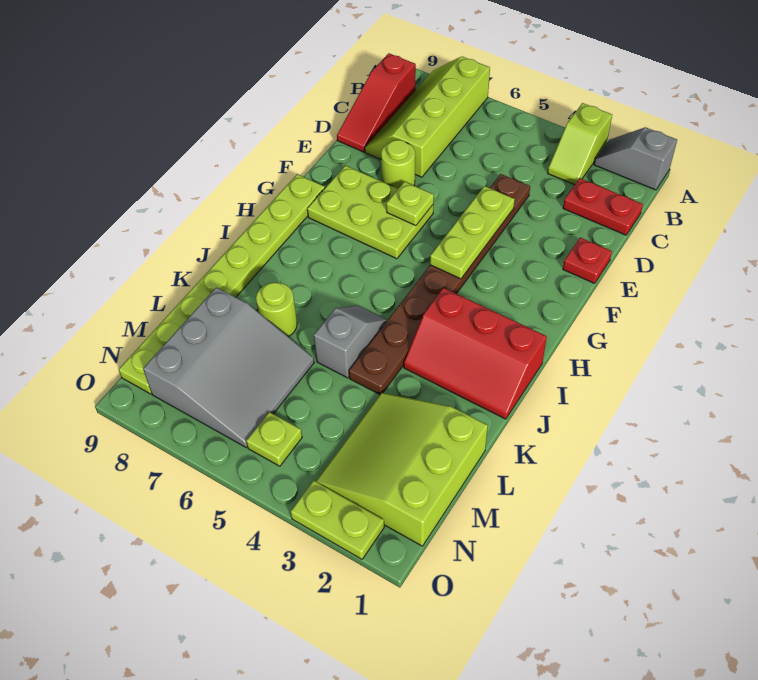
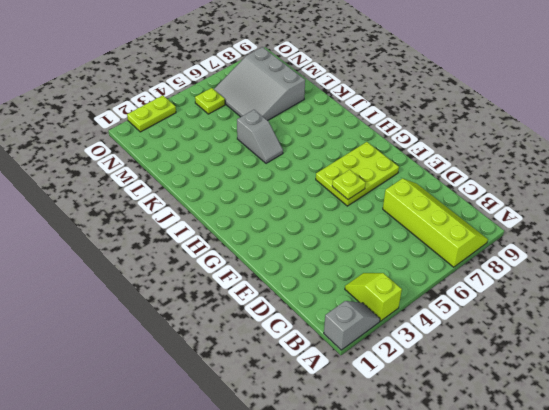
none -> red 1x3 slope [337,53,416,152]
none -> red 1x2 plate [563,178,643,235]
none -> brown 1x8 plate [349,174,530,394]

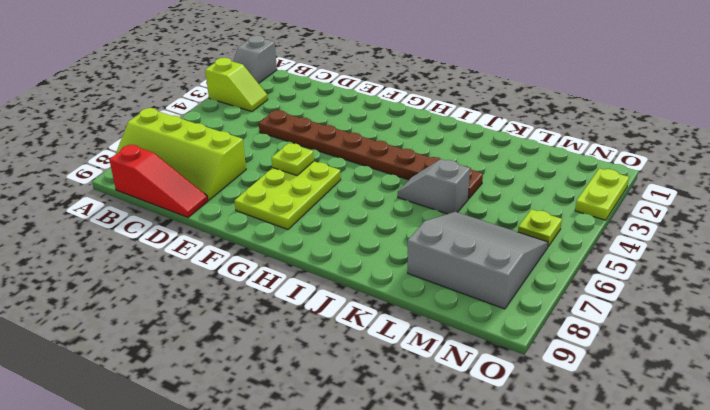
none -> red 1x2 plate [563,178,643,235]
none -> red 1x1 plate [563,238,612,283]
none -> lime 1x1 round brick [381,140,415,189]

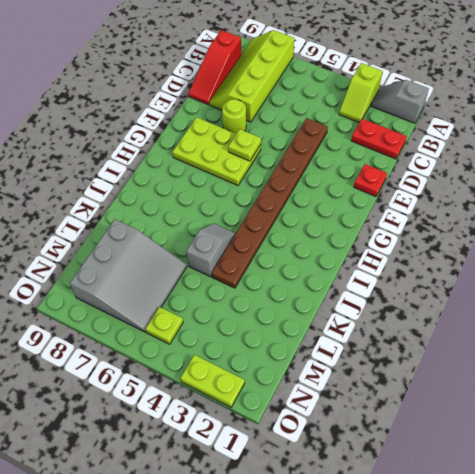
none -> lime 1x8 plate [119,174,325,394]
none -> red 2x3 slope [404,288,547,419]
none -> lime 1x1 round brick [256,282,297,337]

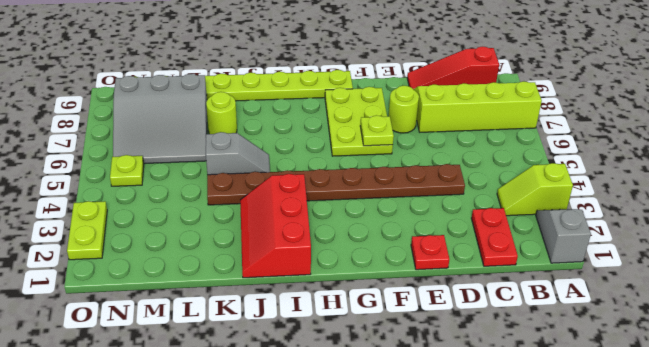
none -> lime 3x3 slope [316,393,488,546]
none -> lime 1x3 plate [430,186,515,279]

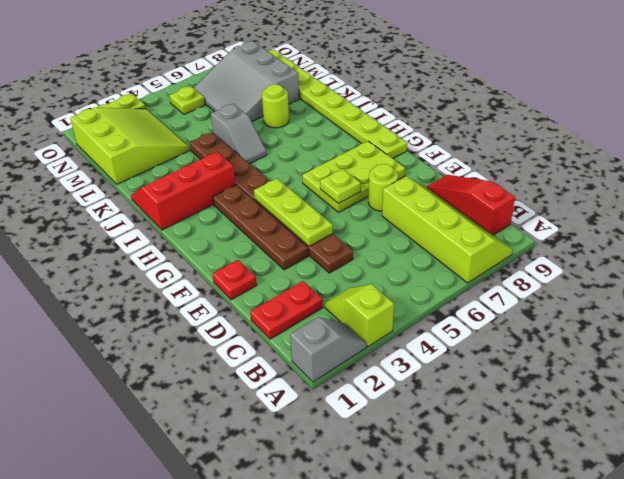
brown 1x4 plate [213,185,308,270] -> none

